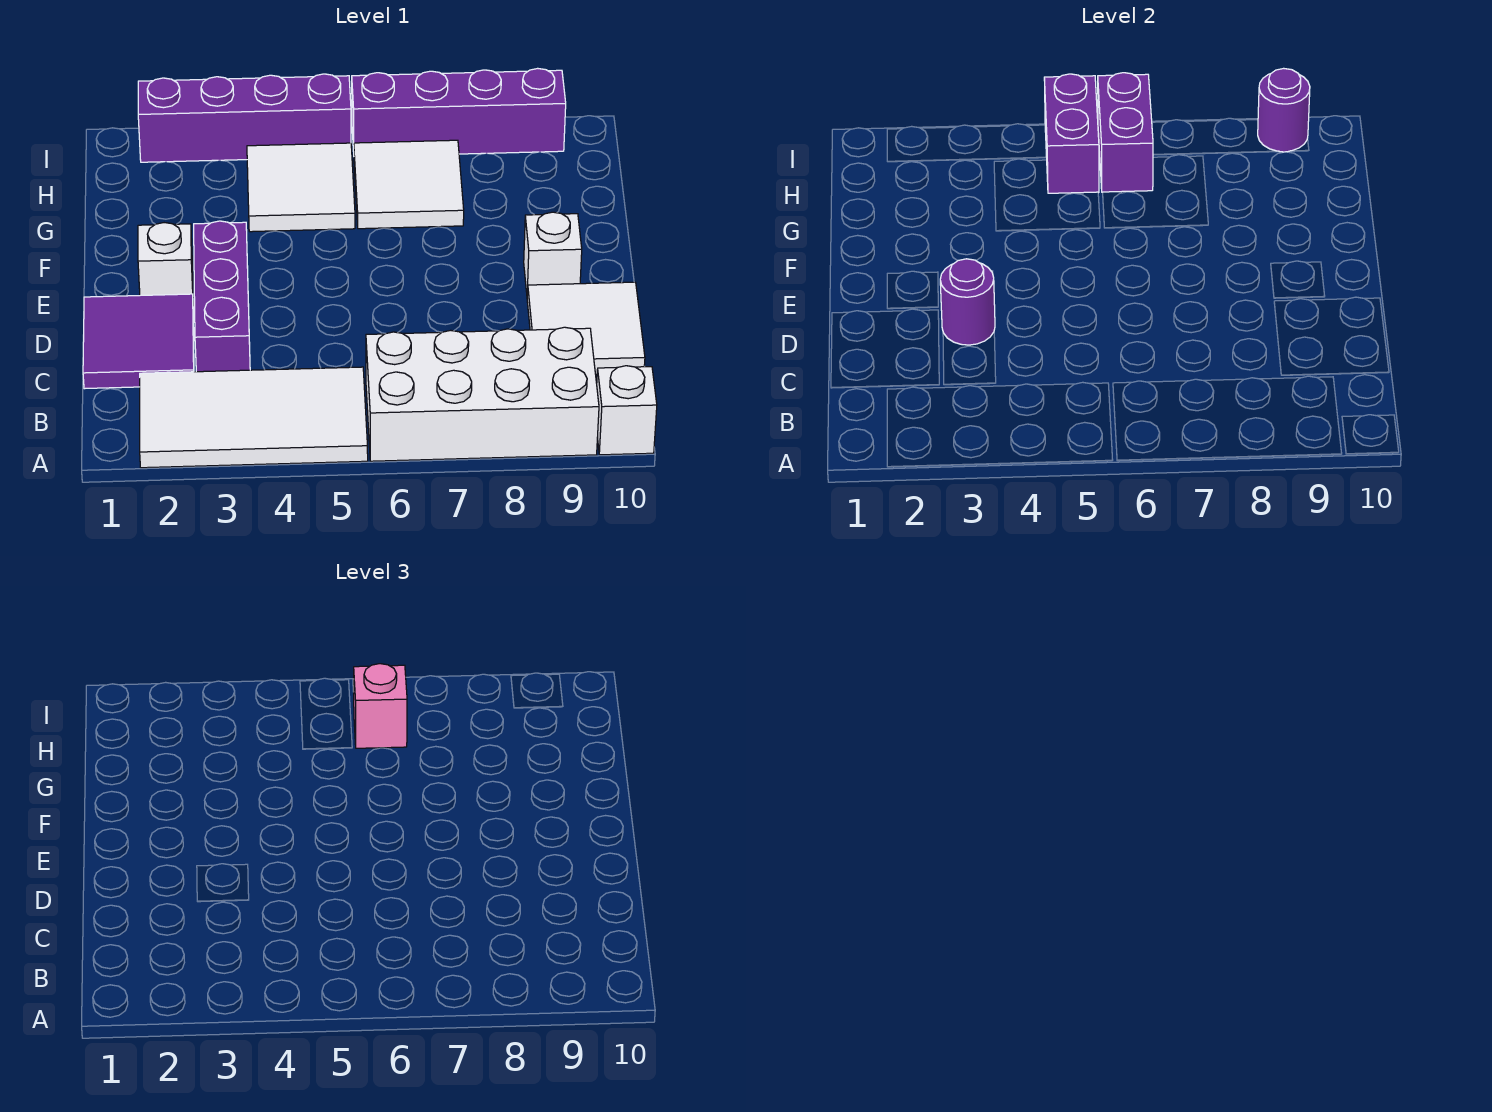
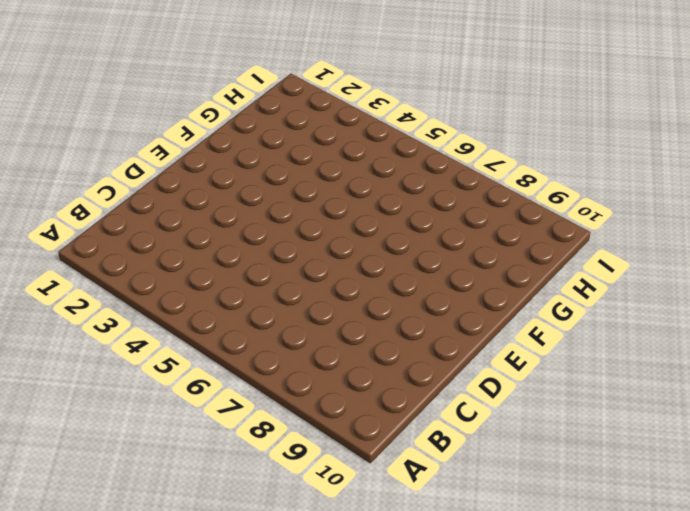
none -> white 2x4 tile [140,367,368,468]
none -> white 2x4 brick [366,327,599,461]
none -> white 1x1 brick [597,366,657,455]

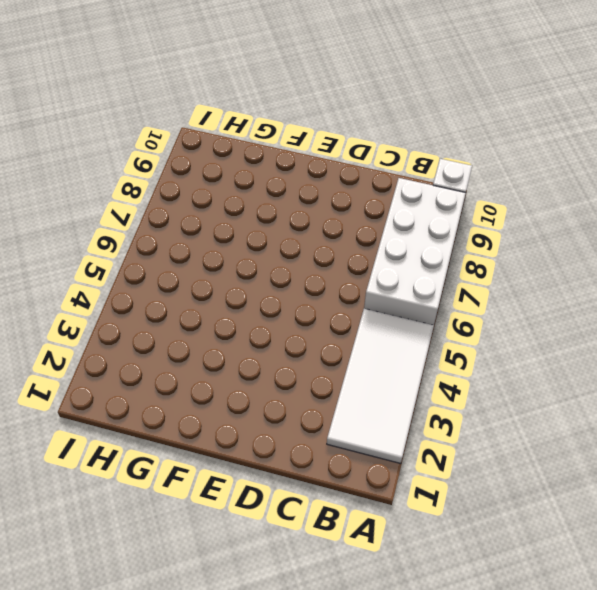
none -> purple 2x2 tile [83,294,194,389]
none -> purple 1x3 brick [194,221,250,372]
none -> white 2x2 tile [527,282,645,374]

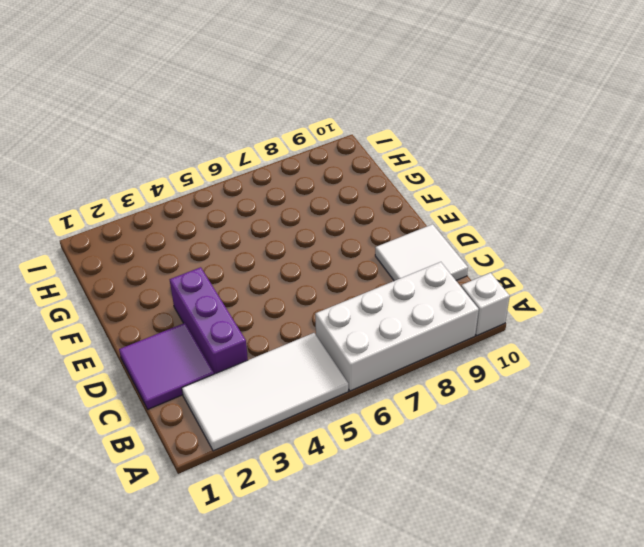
none -> white 1x1 brick [138,223,193,295]
none -> white 1x1 brick [524,212,582,295]
none -> white 2x2 tile [247,143,355,232]

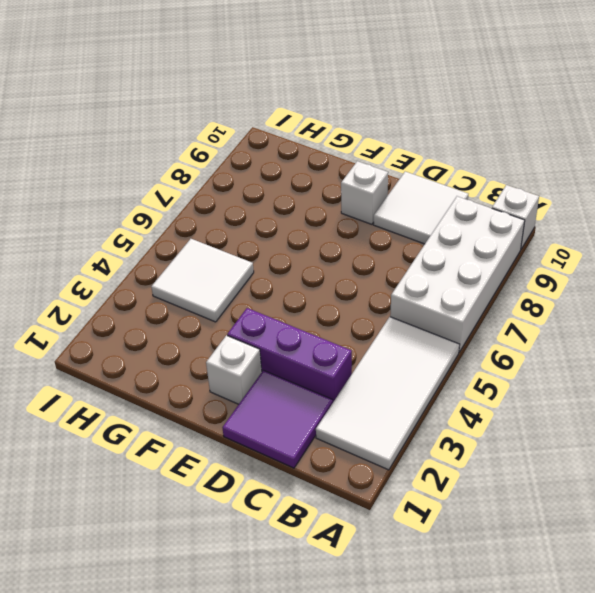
none -> white 2x2 tile [354,140,464,229]
none -> purple 1x4 brick [138,74,351,162]
none -> purple 1x4 brick [352,68,566,154]

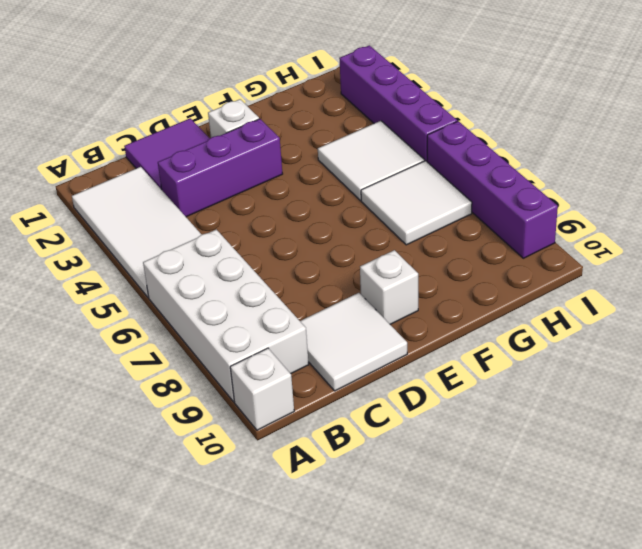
none -> purple 1x1 round brick [940,259,995,345]
none -> purple 1x2 brick [1044,74,1099,193]
none -> purple 1x2 brick [1098,73,1153,192]

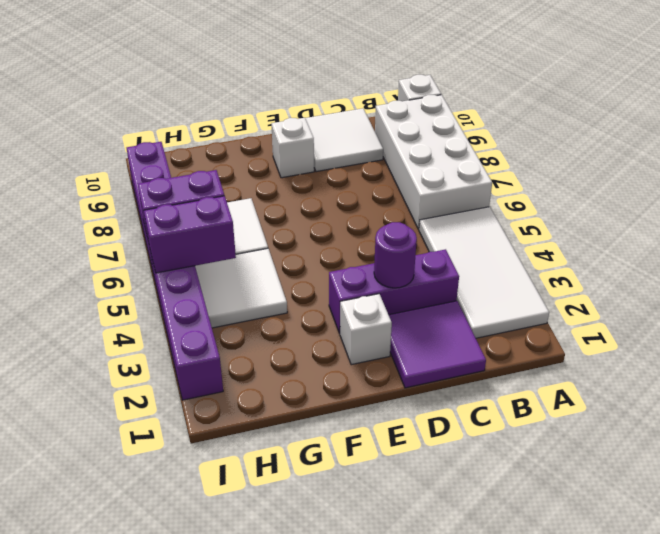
none -> purple 1x1 round brick [1258,68,1310,152]
none -> pink 1x1 brick [353,664,407,748]

